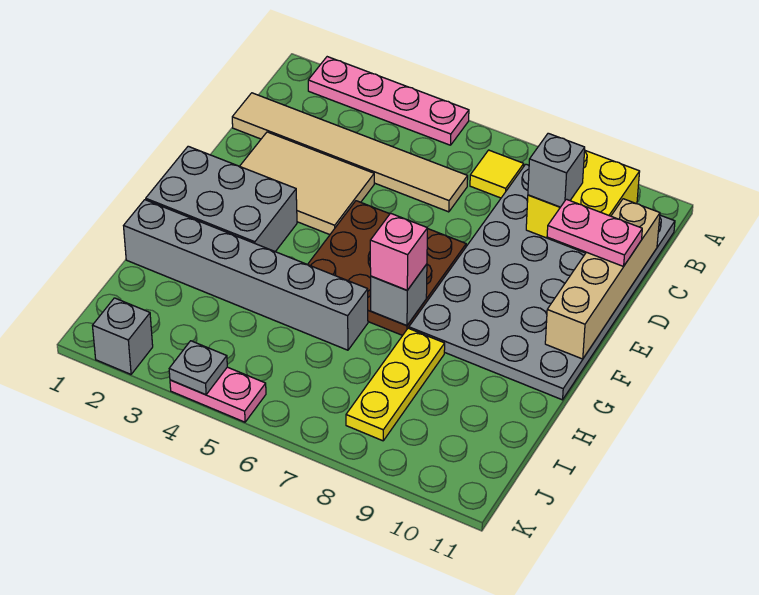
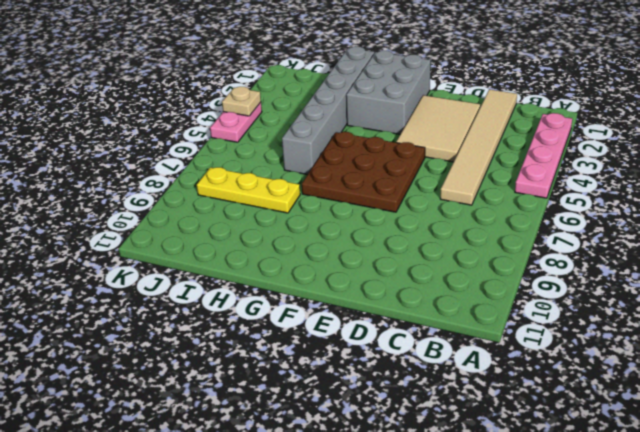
tan 1x1 plate [222,87,261,116] -> grey 1x1 plate [169,341,227,395]
none -> yellow 1x1 tile [470,150,524,198]
none -> grey 4x6 plate [409,164,675,400]
none -> grey 1x1 brick [92,298,153,374]

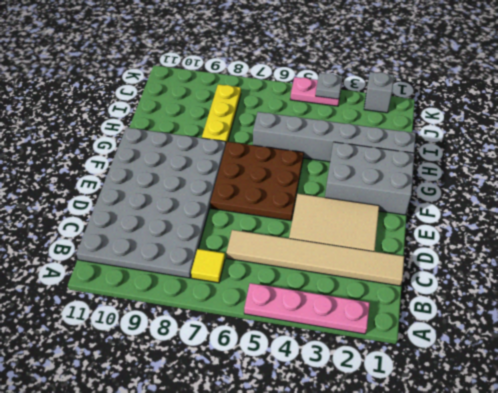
none -> yellow 2x2 brick [526,151,640,253]
none -> tan 1x4 brick [545,199,660,359]
none -> grey 1x1 brick [371,264,427,325]

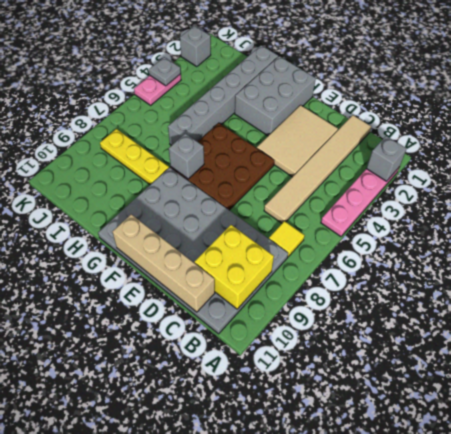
grey 1x1 brick [366,136,407,181] -> grey 1x1 brick moved to [528,133,585,207]
none -> pink 1x2 plate [547,199,642,266]
none -> pink 1x1 brick [370,213,427,290]

